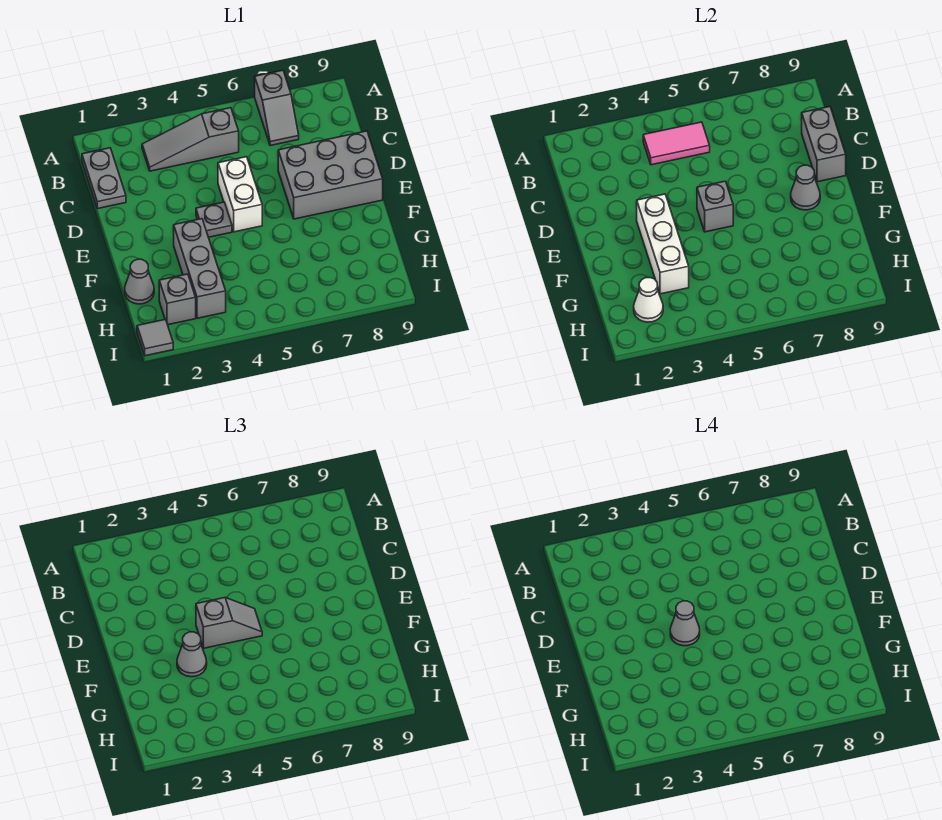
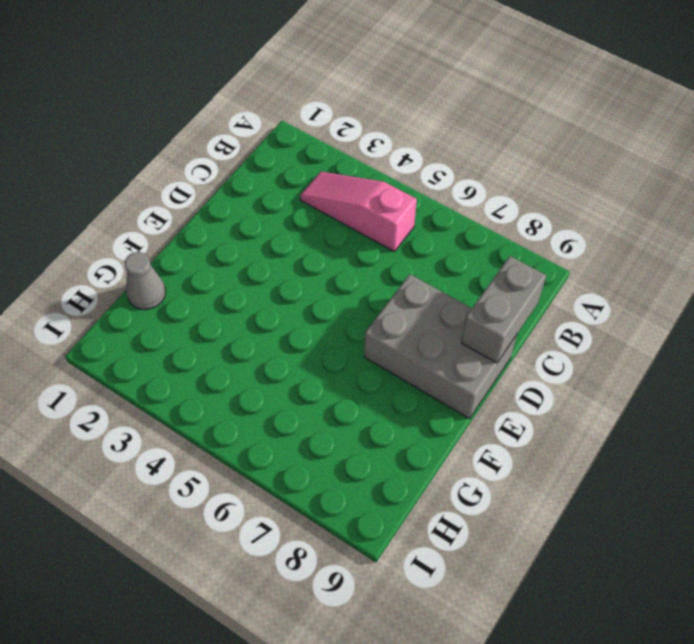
pink 1x3 slope [300,172,417,252] -> grey 1x3 slope [142,108,239,171]
none -> grey 1x2 slope [255,70,299,146]
none -> grey 1x2 plate [82,148,126,209]
none -> white 1x2 brick [218,157,262,232]

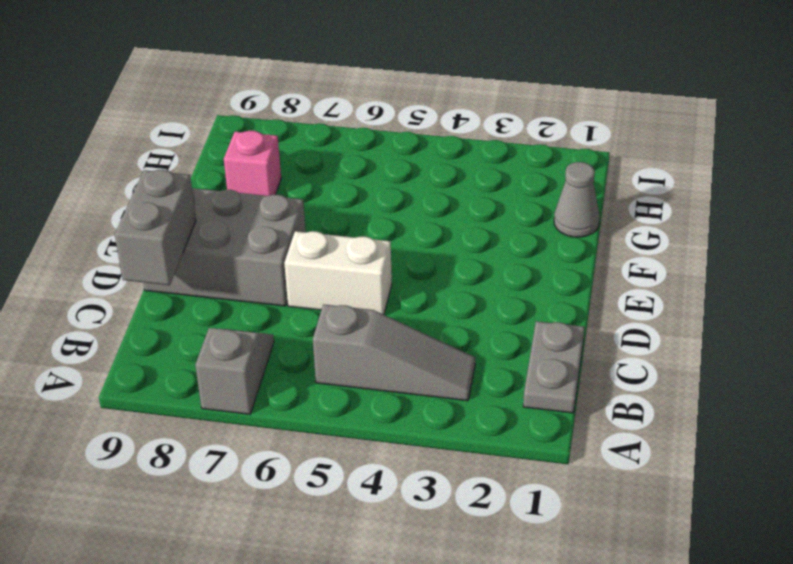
white 1x2 brick [284,231,392,315] -> white 1x2 brick turned to [218,157,262,232]
pink 1x1 brick [224,131,281,196] -> none
none -> grey 1x1 plate [196,202,232,237]
none -> grey 1x3 brick [174,219,226,318]
none -> grey 1x1 brick [159,274,196,325]

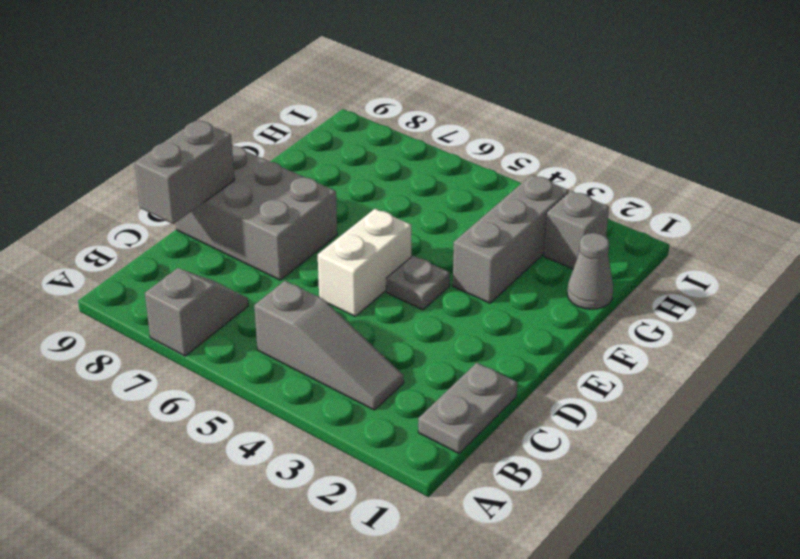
none -> grey 1x1 tile [137,320,173,356]
none -> pink 1x2 tile [643,122,710,165]
none -> white 1x3 brick [637,194,689,294]

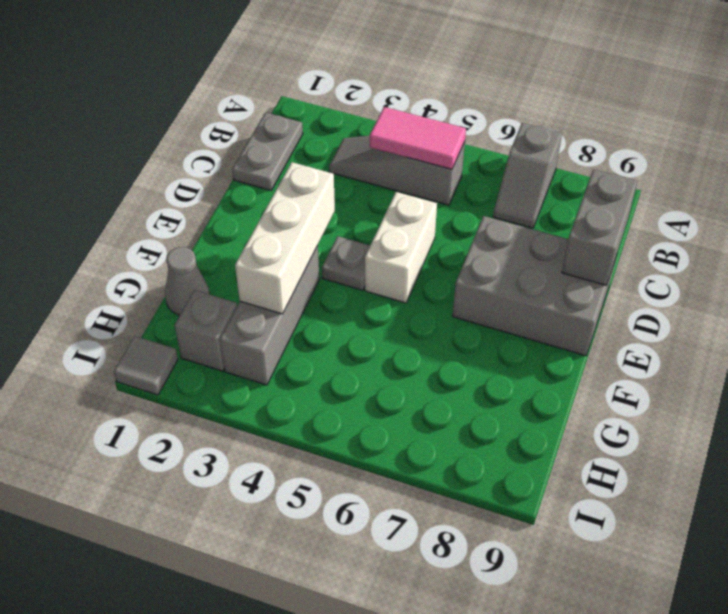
none -> grey 1x1 brick [697,181,733,232]
none -> grey 1x1 cone [791,165,820,210]
none -> white 1x1 cone [634,278,663,322]

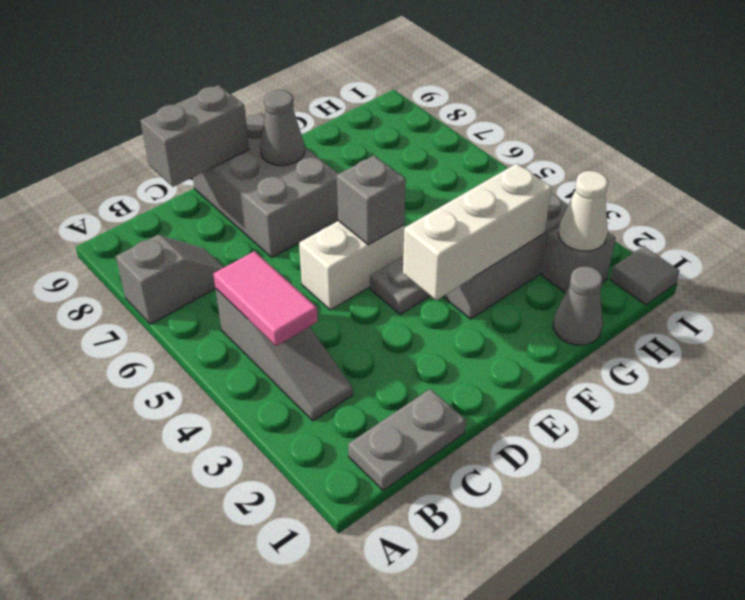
none -> grey 1x2 slope [196,598,262,648]
none -> grey 1x1 cone [177,632,207,677]
none -> grey 1x1 cone [670,601,700,646]

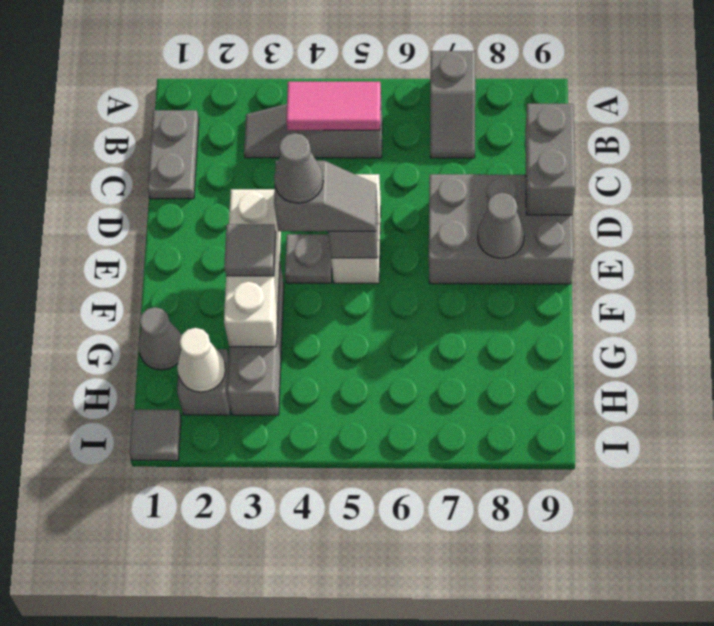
grey 1x1 tile [224,224,276,276] -> grey 1x1 cone [177,632,207,677]

